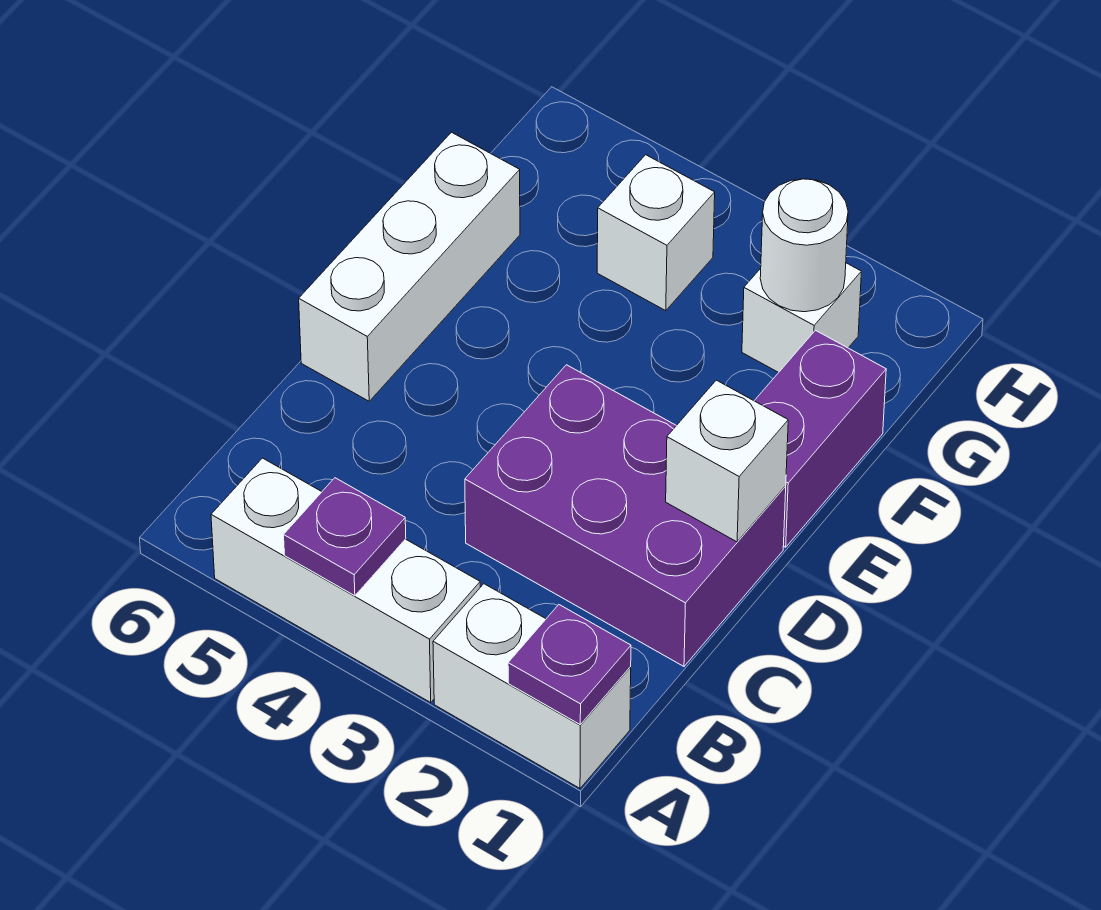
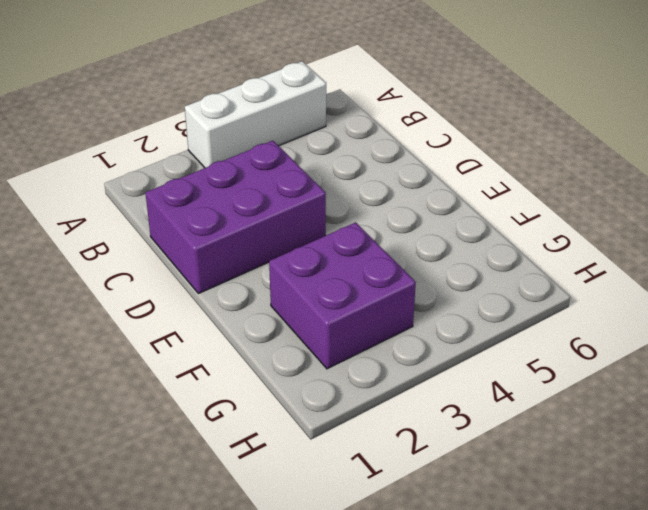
purple 2x2 brick [269,222,416,369] -> white 1x1 brick [742,263,861,373]
none -> white 1x2 brick [433,584,631,788]
none -> white 1x3 brick [299,132,520,401]

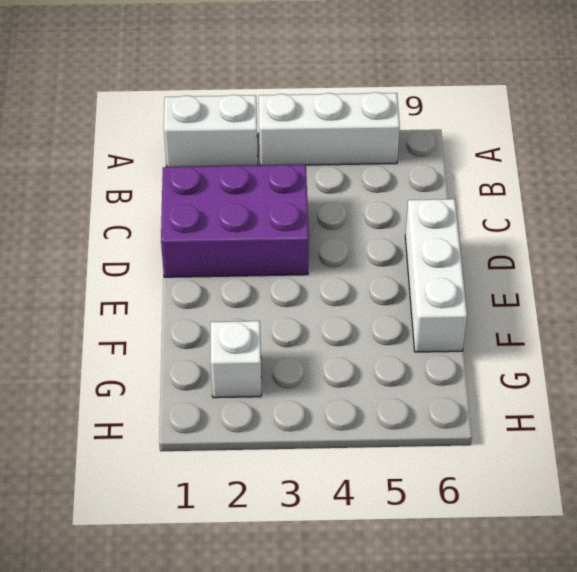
none -> purple 1x2 brick [754,331,886,547]
none -> white 1x1 brick [597,155,715,311]

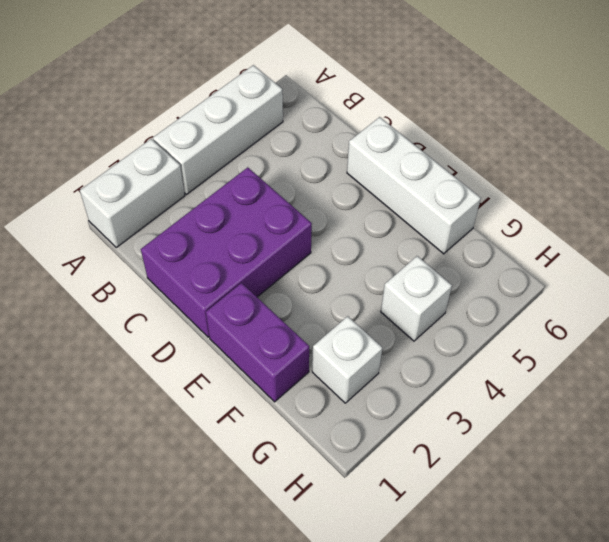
none -> purple 1x1 plate [508,605,631,724]
none -> purple 1x1 plate [284,478,406,596]

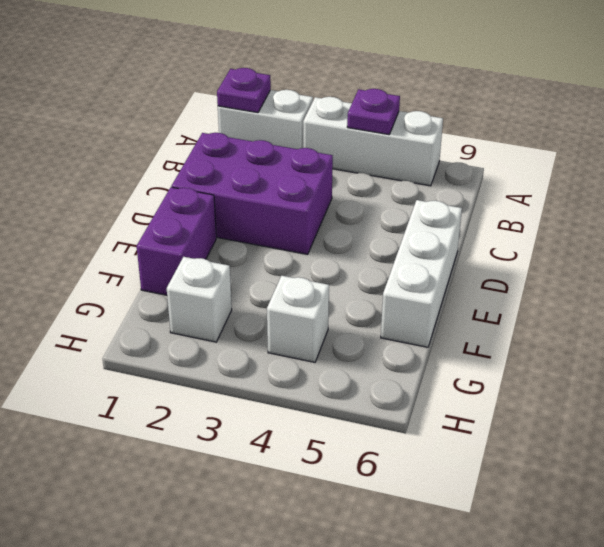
none -> white 1x1 brick [666,380,788,542]
none -> white 1x1 round brick [760,179,848,312]

